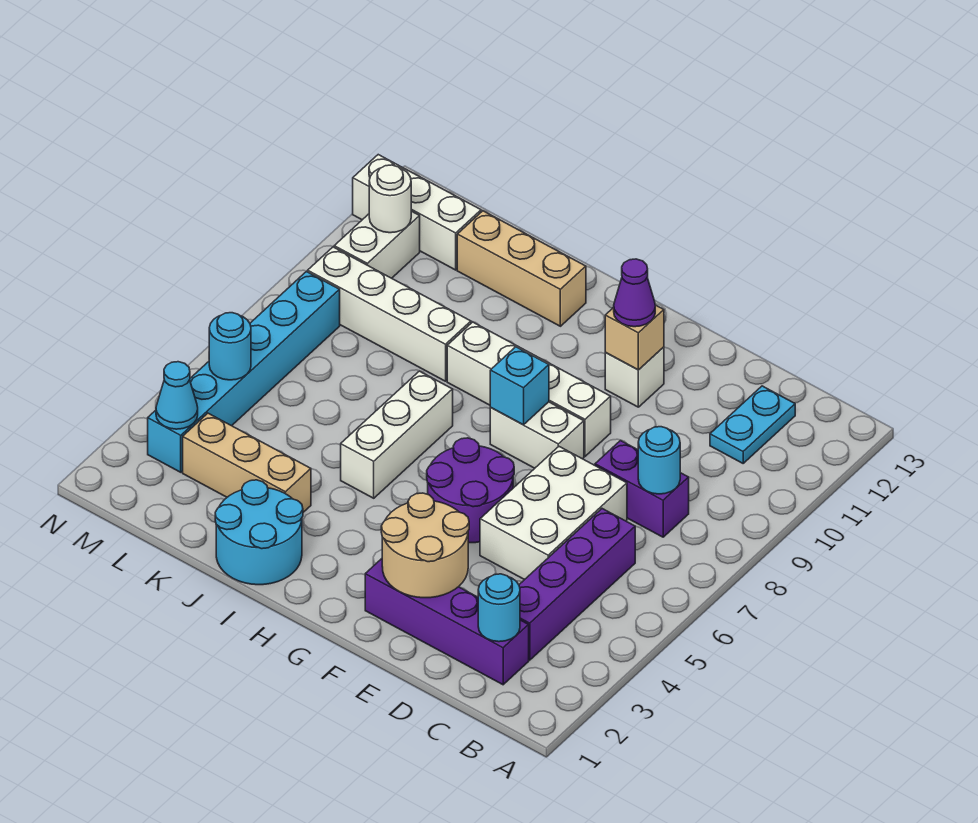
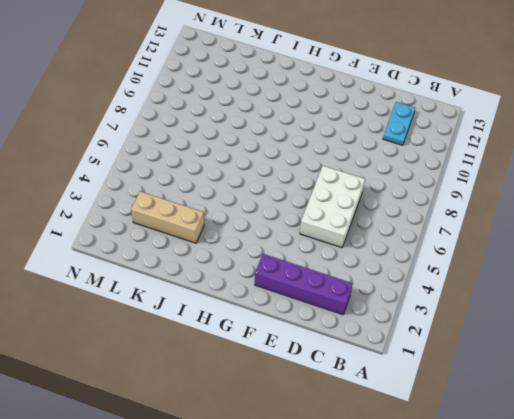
none -> purple 1x4 brick [519,509,635,660]
none -> purple 1x2 brick [595,440,689,537]
none -> purple 2x2 round brick [427,438,514,543]

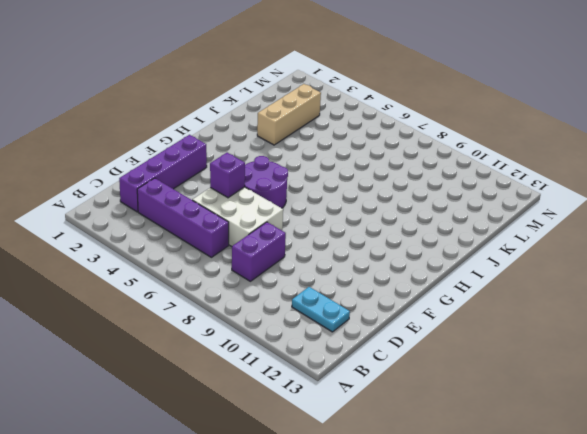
purple 1x1 brick [210,153,245,198] -> none
none -> white 1x2 brick [490,402,584,468]
none -> white 1x4 brick [447,322,611,456]
none -> white 1x1 brick [605,347,664,407]

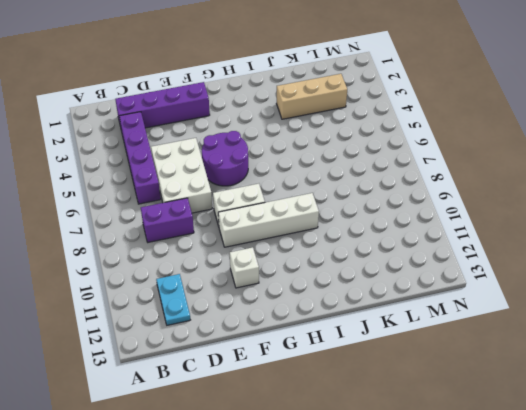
none -> cyan 2x2 round brick [215,480,303,585]
none -> white 1x3 brick [341,371,453,498]
none -> tan 1x3 brick [457,211,586,326]

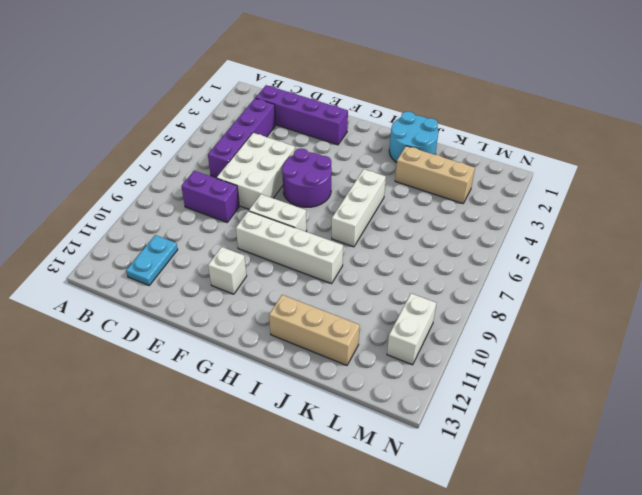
none -> white 1x4 brick [308,247,471,381]
none -> white 1x3 brick [353,155,481,270]
none -> cyan 1x6 brick [148,272,340,472]

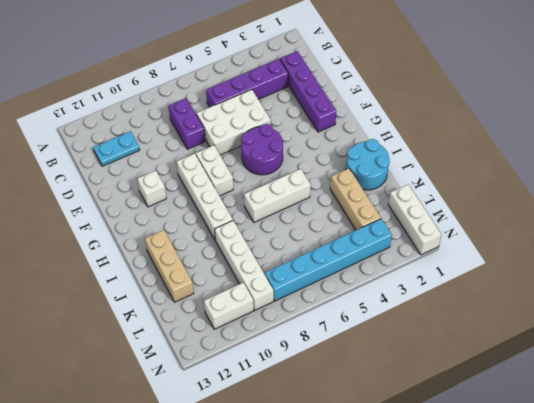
white 1x3 brick [389,184,441,255] -> white 1x3 brick moved to [353,155,481,270]
none -> cyan 1x1 round brick [478,574,520,642]
none -> cyan 1x1 round brick [638,427,680,494]
none -> tan 2x2 round brick [381,493,469,598]

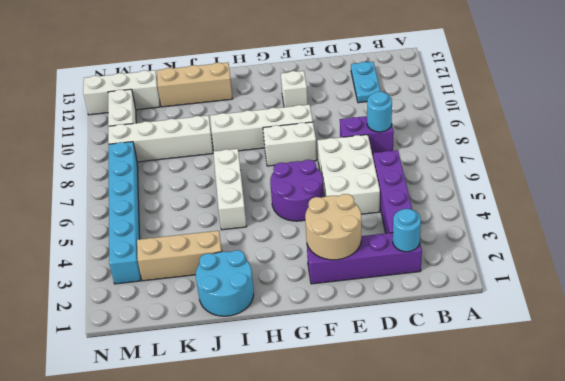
none -> tan 1x1 brick [605,305,664,370]
none -> cyan 1x1 brick [490,347,549,425]
none -> cyan 1x1 cone [156,362,198,429]

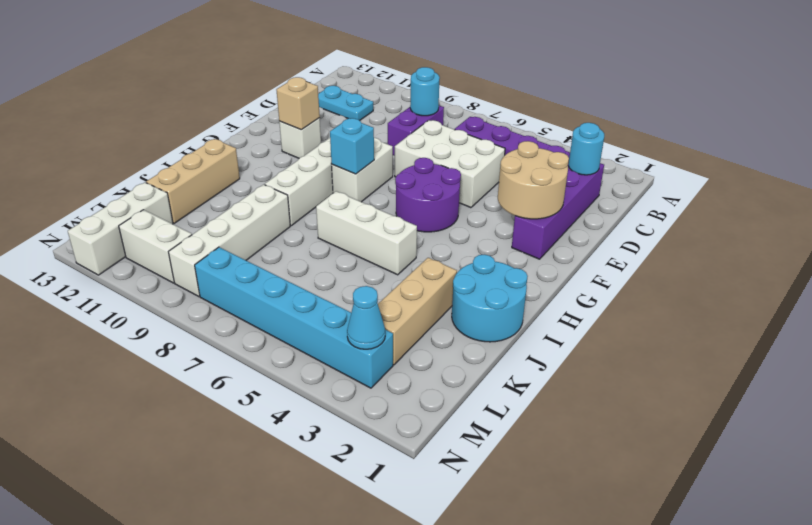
none -> cyan 1x1 round brick [209,313,251,380]
none -> white 1x1 round brick [369,165,411,233]
none -> purple 1x1 cone [614,259,655,327]

